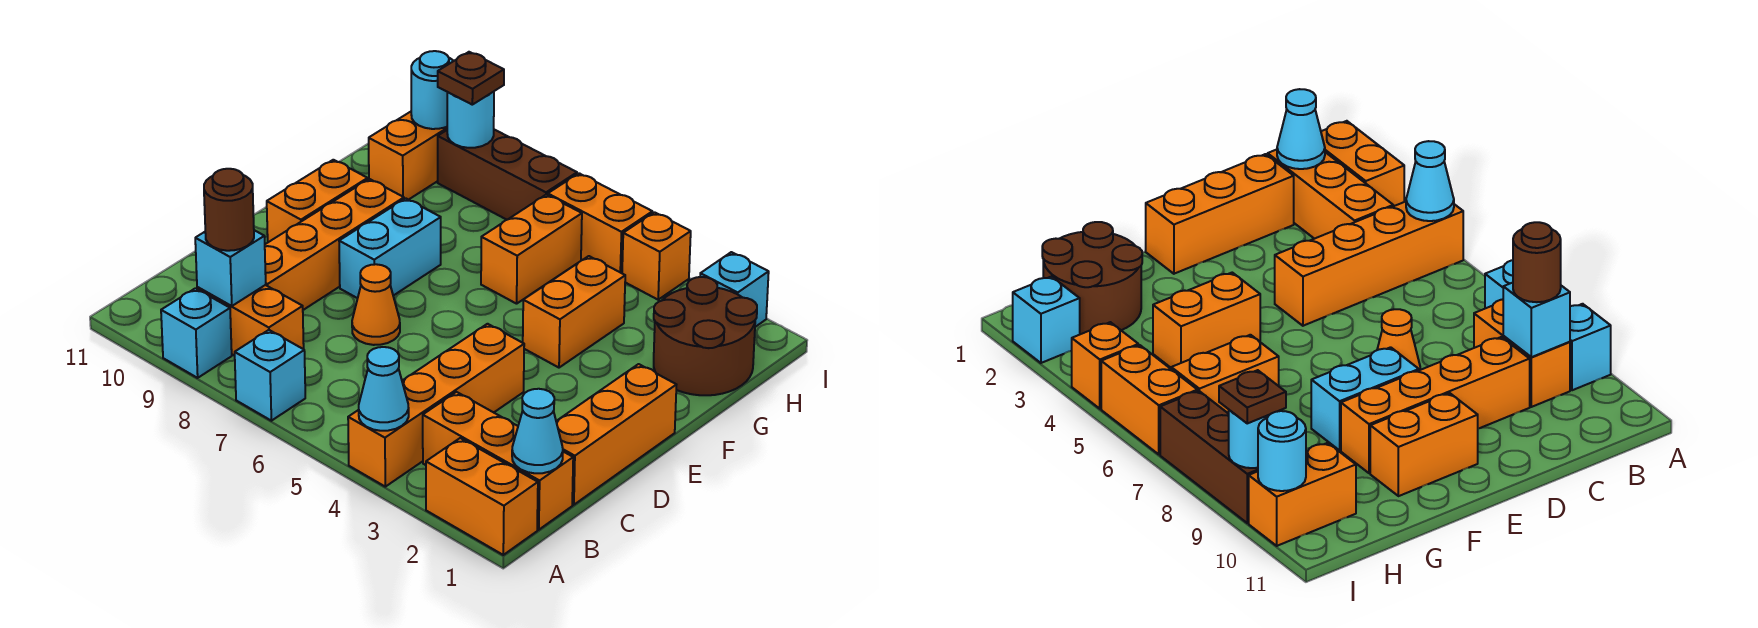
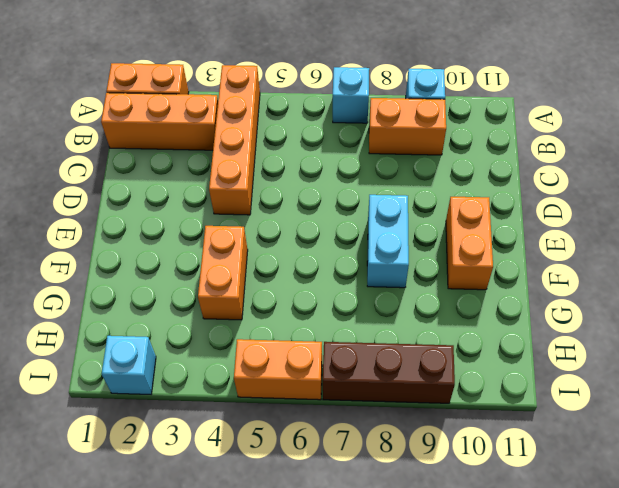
none -> orange 1x3 brick [556,364,676,505]
none -> orange 1x4 brick [265,179,404,310]
none -> orange 1x1 cone [352,264,400,345]

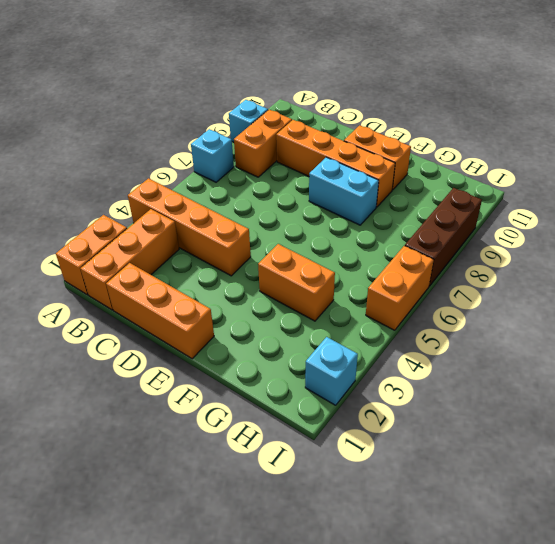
none -> orange 1x1 cone [352,264,400,345]
none -> brown 2x2 round brick [654,277,757,395]
none -> orange 1x2 brick [481,195,582,304]

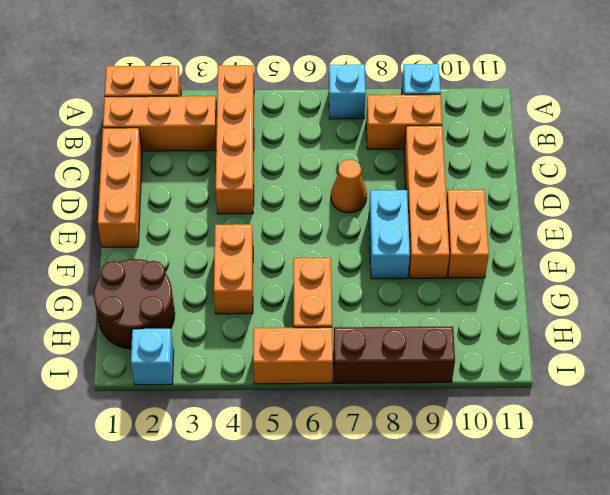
none -> orange 1x2 brick [369,112,447,200]
none -> orange 1x1 brick [622,212,691,300]
none -> cyan 1x1 cone [359,347,409,431]

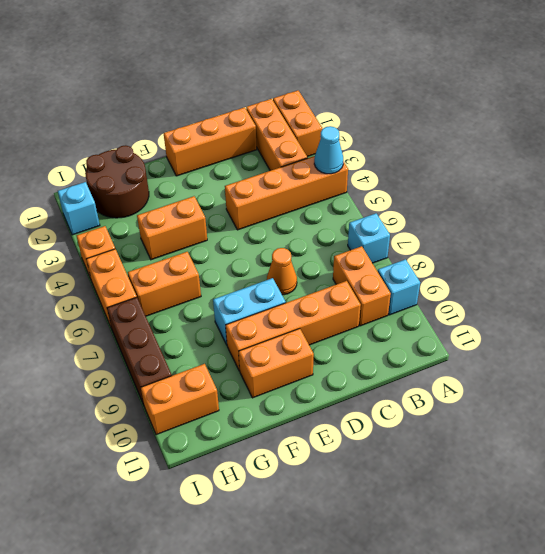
none -> cyan 1x1 cone [512,389,563,473]
none -> cyan 1x1 brick [195,230,266,306]
none -> cyan 1x1 round brick [447,92,494,148]

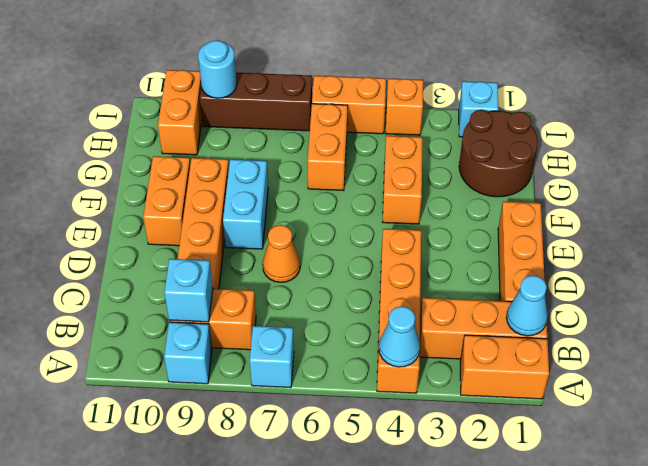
none -> cyan 1x1 round brick [411,51,453,129]
none -> brown 1x1 round brick [204,169,254,251]
none -> brown 1x1 plate [438,52,504,105]

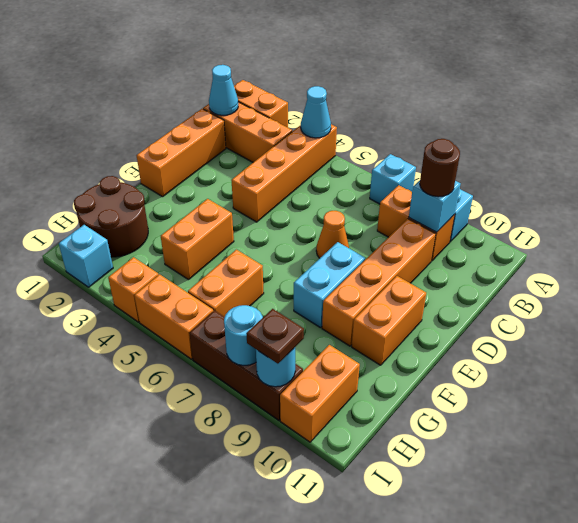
cyan 1x1 round brick [224,305,263,366] -> cyan 1x1 round brick moved to [411,51,453,129]

